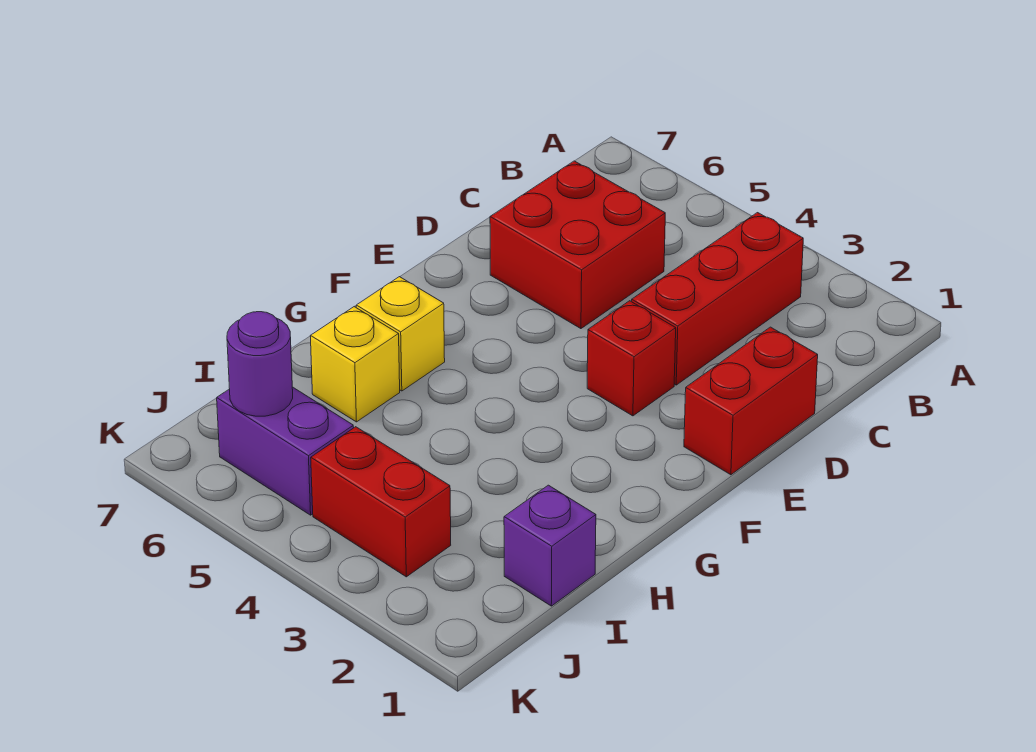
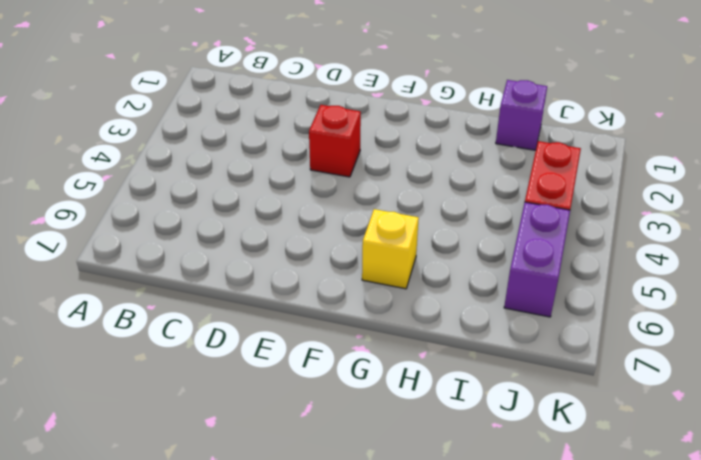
none -> red 1x3 brick [632,213,803,385]
none -> red 2x2 brick [490,161,665,329]

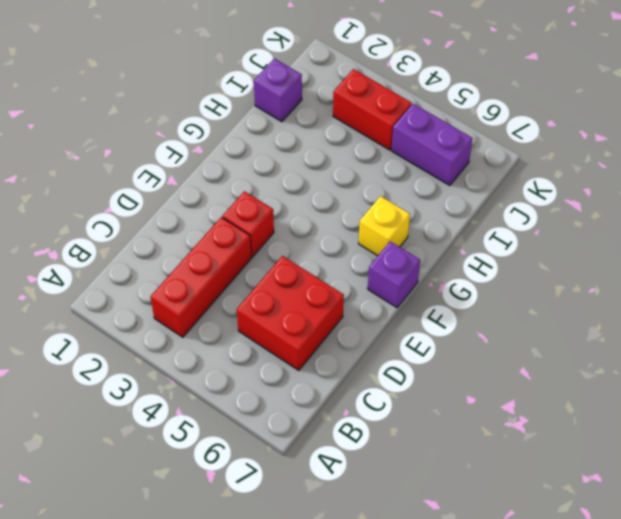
purple 1x1 brick [368,241,420,308] -> none
none -> red 1x2 brick [684,327,818,475]
none -> yellow 1x1 brick [310,307,400,422]

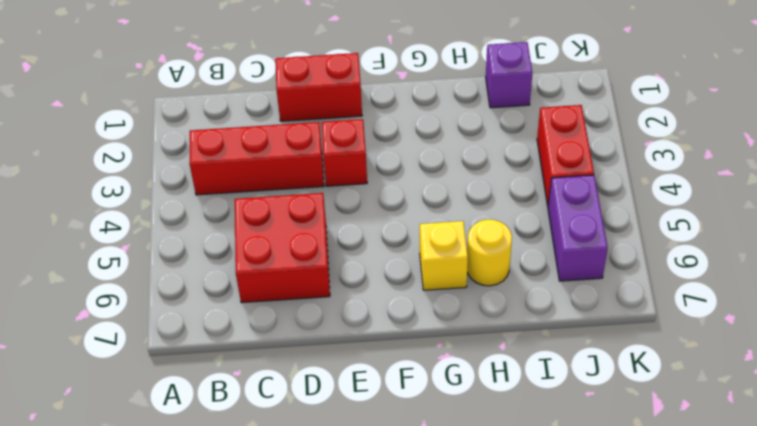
yellow 1x1 round brick [467,219,512,286] -> yellow 1x1 brick [310,307,400,422]
none -> purple 1x1 round brick [227,312,293,416]

